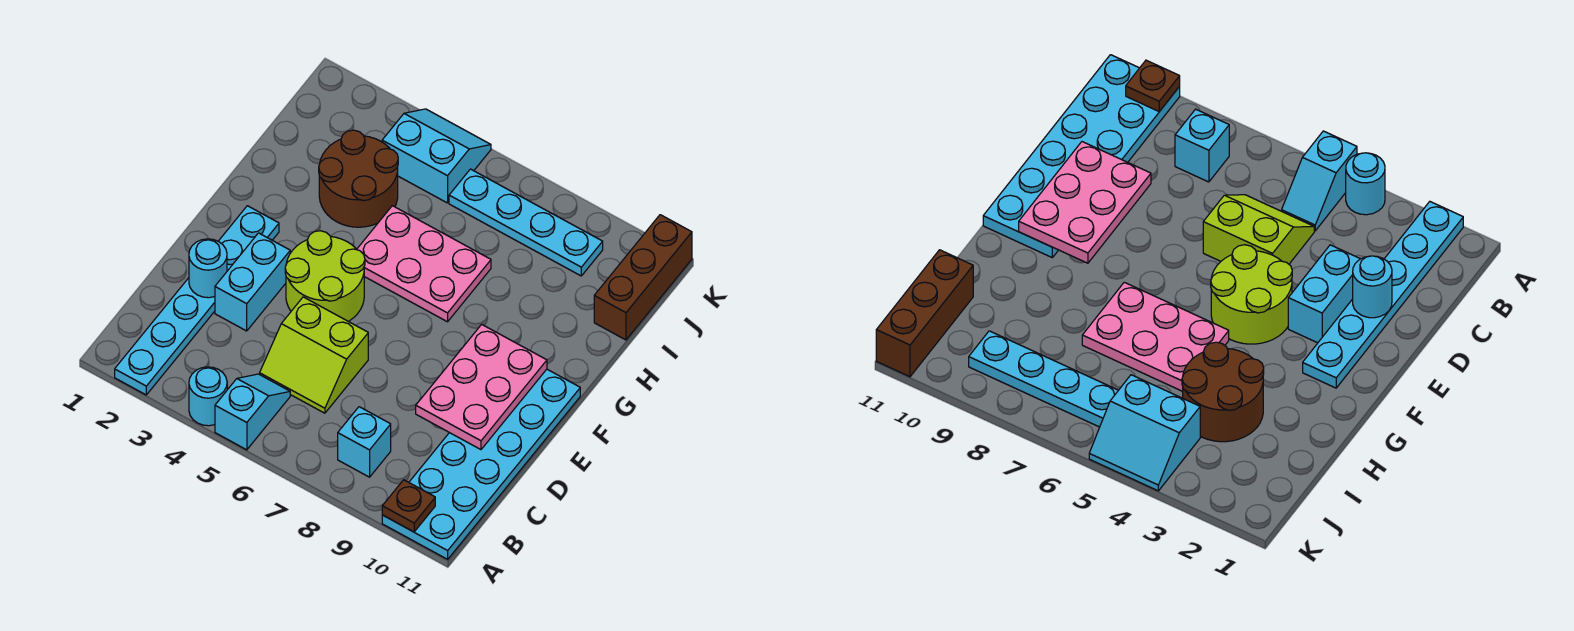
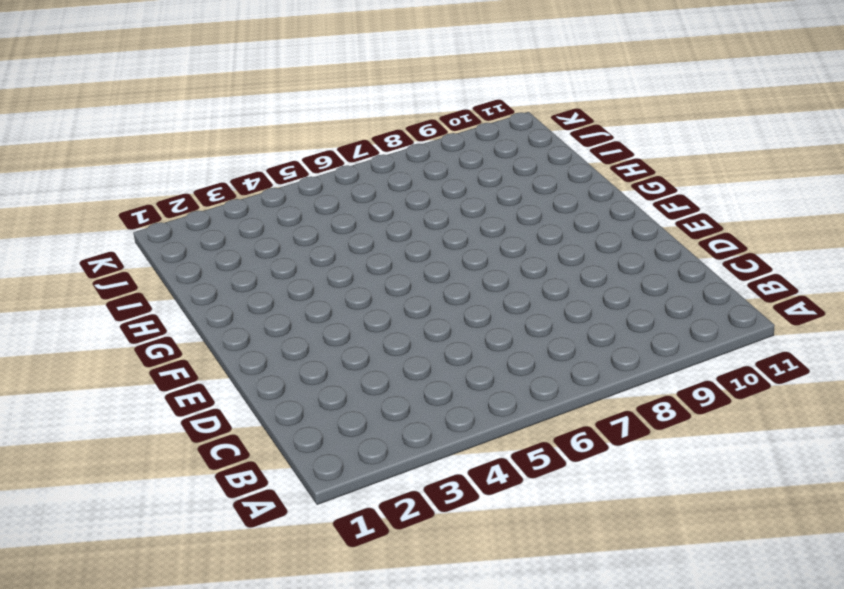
none -> cyan 1x6 plate [115,206,279,395]
none -> cyan 1x1 round brick [189,367,227,426]
none -> cyan 1x2 slope [215,374,290,450]

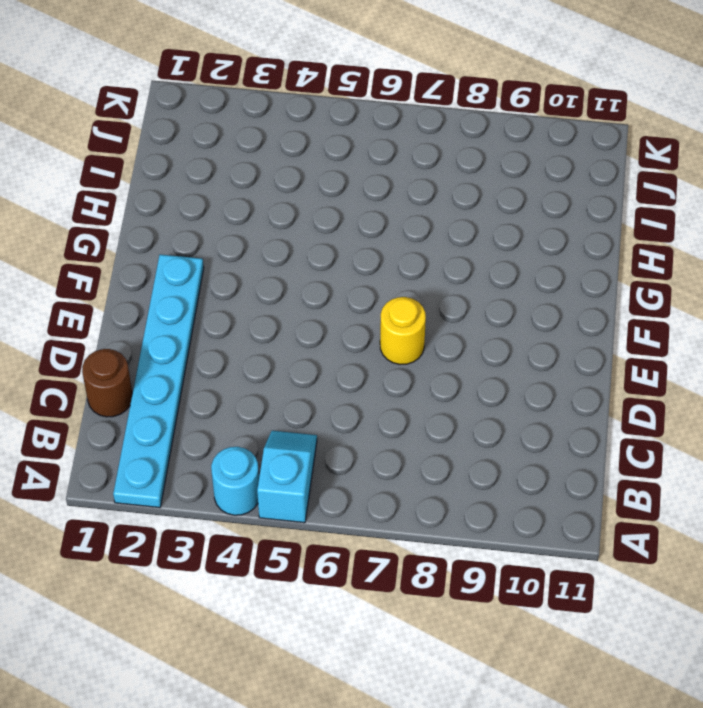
brown 1x1 round brick [82,349,132,417] -> none
yellow 1x1 round brick [380,297,426,365] -> none
none -> cyan 2x6 plate [382,369,580,559]
none -> cyan 1x1 brick [338,407,391,477]
none -> lime 2x2 slope [260,297,368,413]

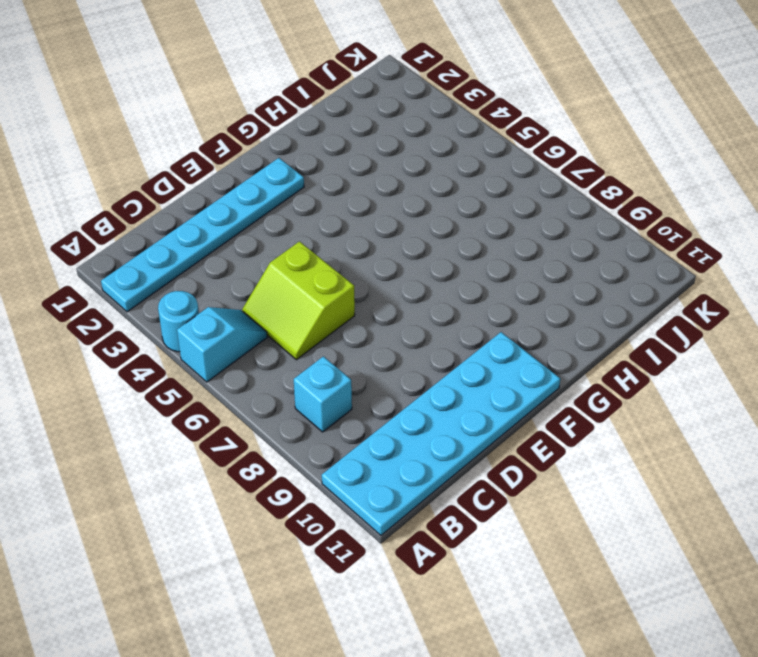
none -> cyan 1x2 brick [215,233,290,331]
none -> lime 2x2 round brick [285,231,365,321]
none -> pink 2x3 plate [357,206,491,322]

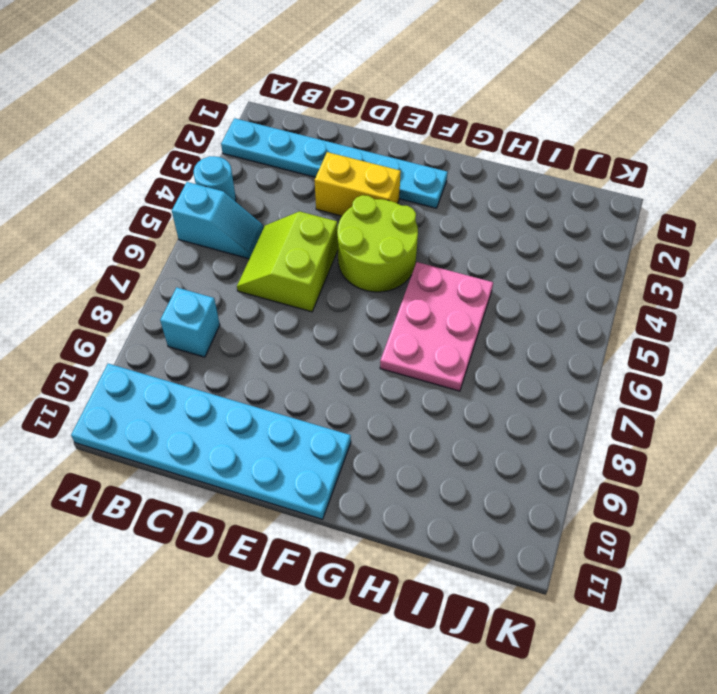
yellow 1x2 brick [315,152,401,216] -> cyan 1x2 brick [215,233,290,331]
none -> brown 2x2 round brick [319,130,398,227]
none -> brown 1x3 brick [594,215,692,340]
none -> cyan 2x2 slope [382,109,491,203]

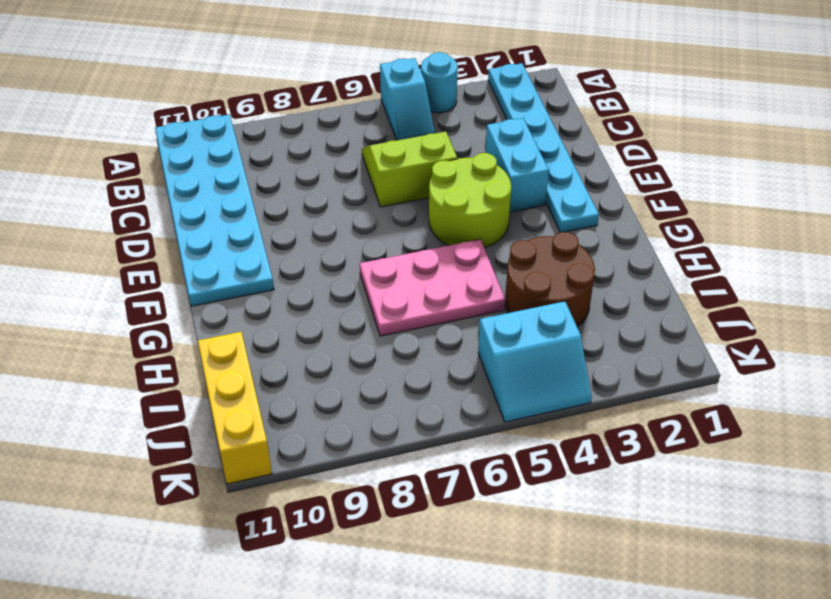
yellow 1x3 brick [198,332,272,484] -> brown 1x3 brick [594,215,692,340]
none -> cyan 1x1 brick [338,407,391,477]
none -> cyan 1x4 plate [449,169,603,276]
none -> brown 1x1 plate [382,480,435,532]

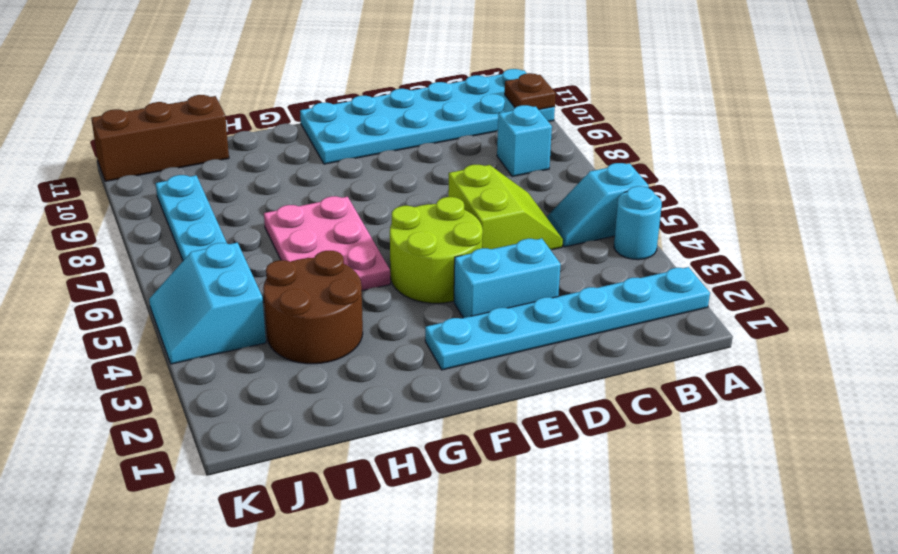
none -> cyan 1x1 round brick [189,239,227,298]
none -> pink 2x3 plate [416,324,547,450]

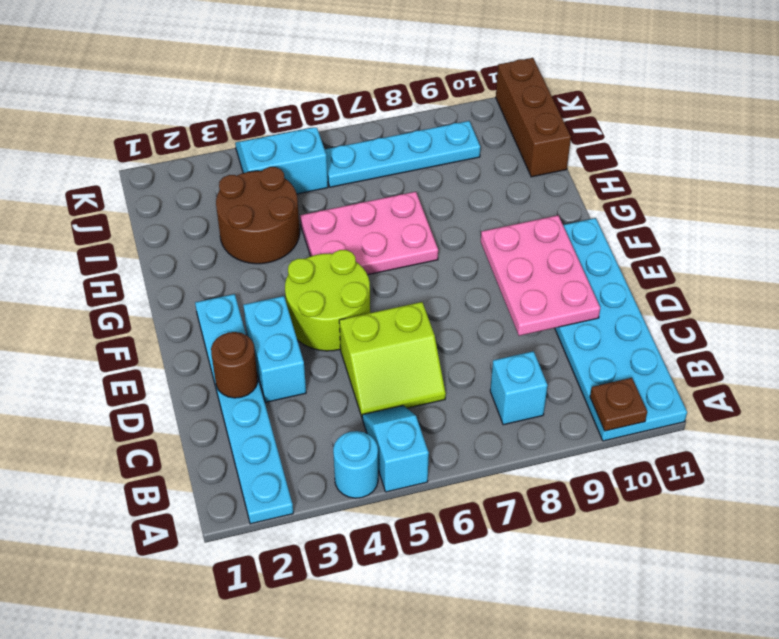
brown 1x1 round brick [211,332,258,398] -> cyan 1x1 round brick [189,239,227,298]

